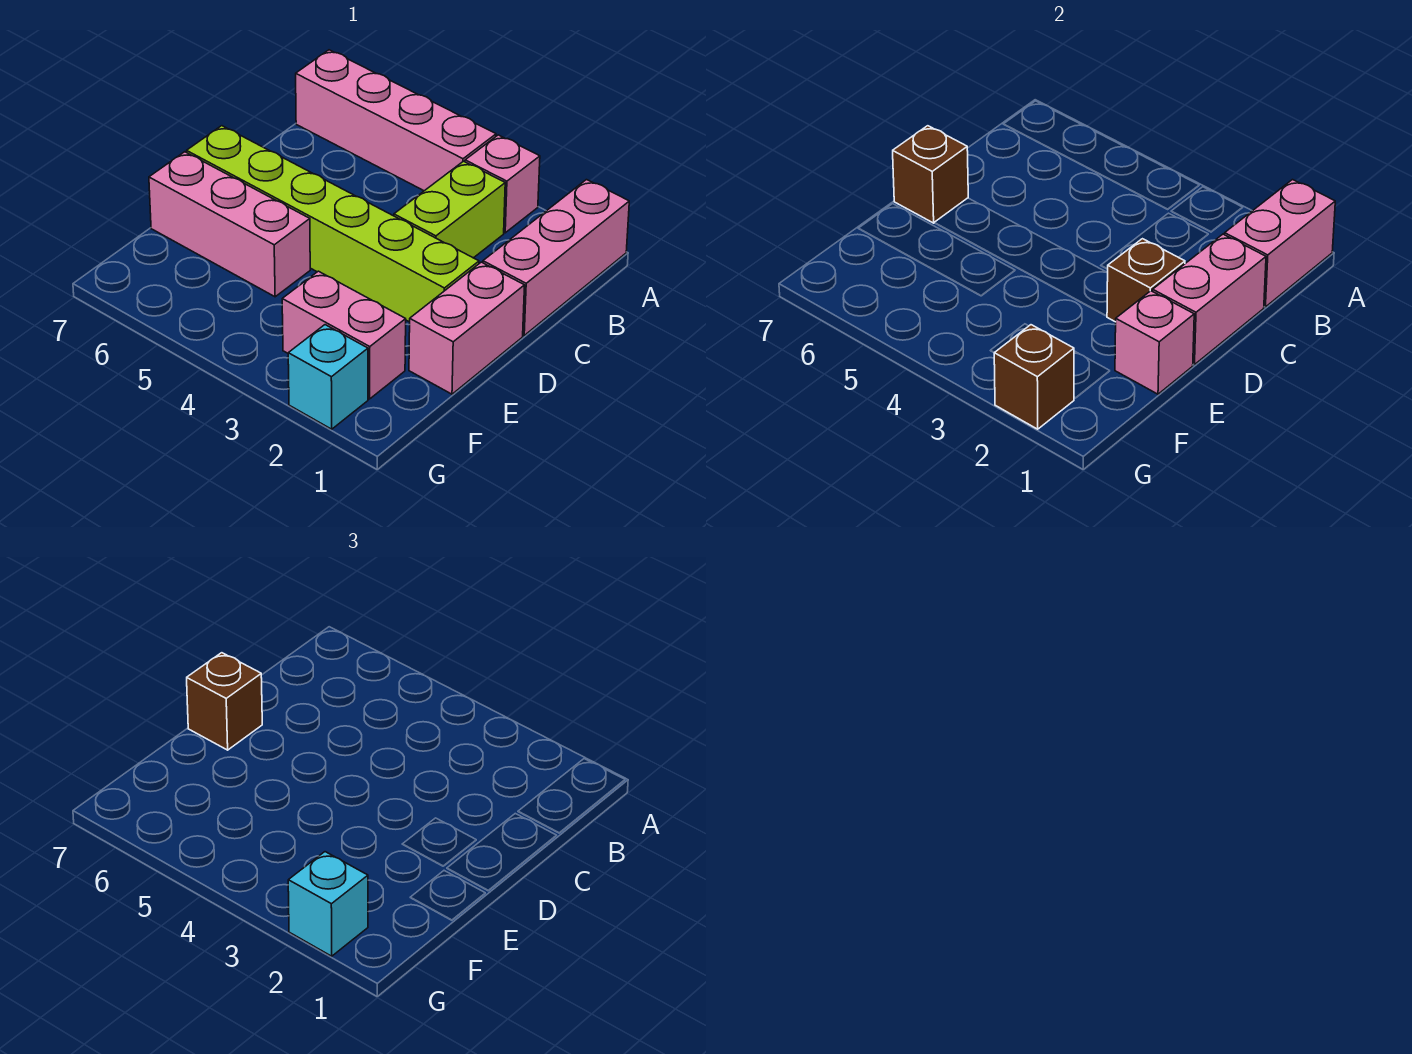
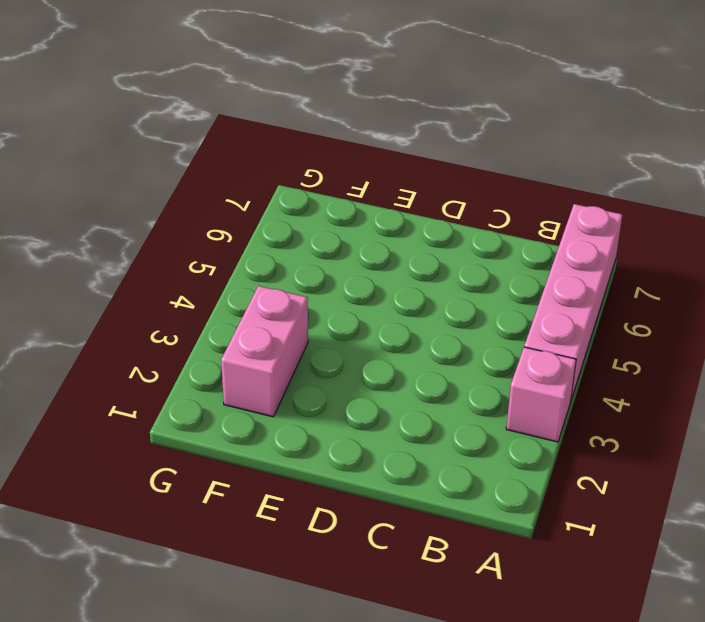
none -> pink 1x3 brick [483,180,629,335]
none -> lime 1x2 brick [394,161,505,258]
none -> pink 1x2 brick [409,262,525,394]

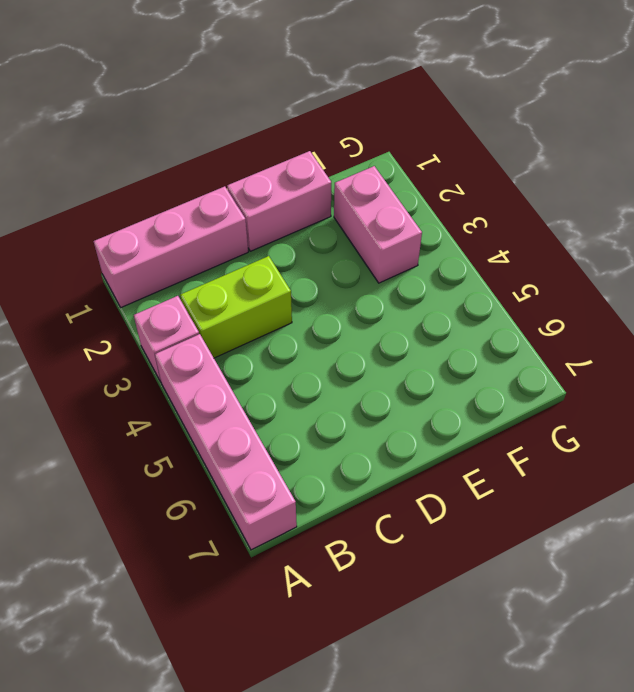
none -> lime 1x6 brick [187,126,479,322]
none -> pink 1x3 brick [149,152,310,297]
none -> cyan 1x1 brick [288,325,368,429]

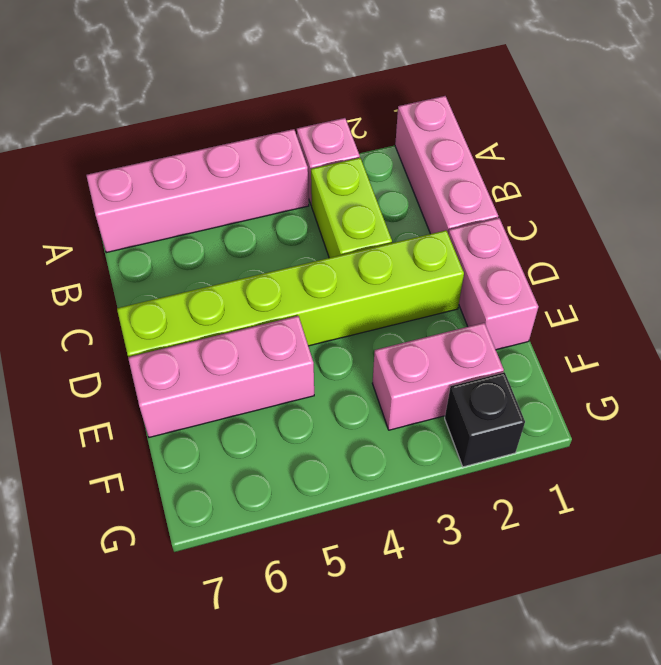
black 1x1 brick [445,372,525,467] -> cyan 1x1 brick [288,325,368,429]
none -> pink 1x2 brick [1225,180,1335,307]
none -> pink 1x2 brick [1153,234,1266,365]
none -> brown 1x1 brick [1107,239,1185,322]

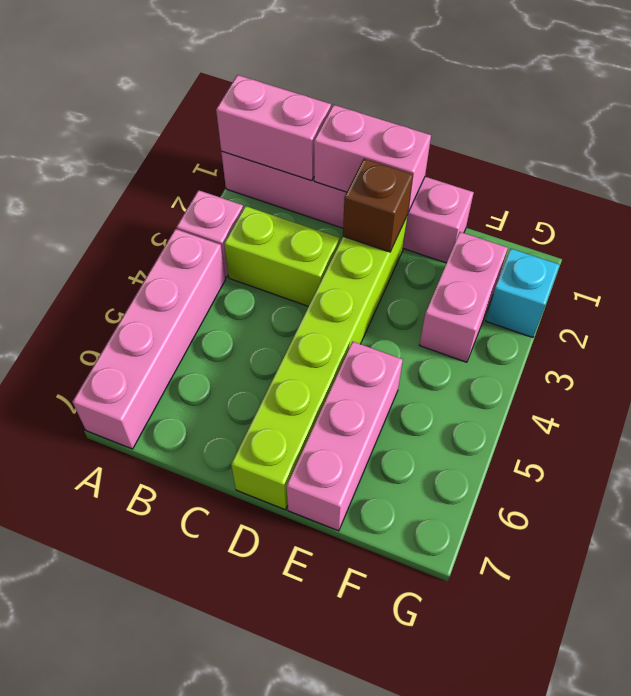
none -> brown 1x1 brick [893,126,968,223]
none -> pink 1x1 brick [1115,291,1194,394]
none -> brown 1x1 brick [994,325,1074,429]

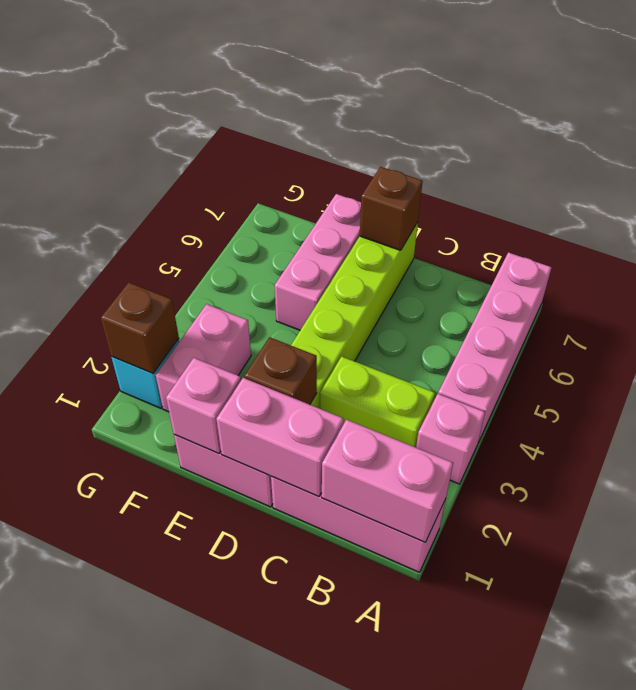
none -> brown 1x1 brick [187,653,262,750]
none -> cyan 1x1 brick [288,852,368,956]

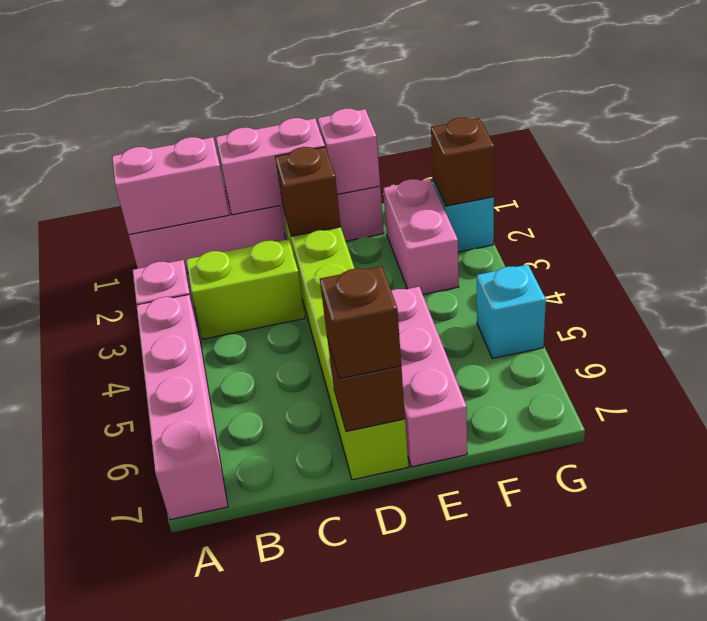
cyan 1x1 brick [477,265,546,358] -> cyan 1x1 brick moved to [288,852,368,956]

